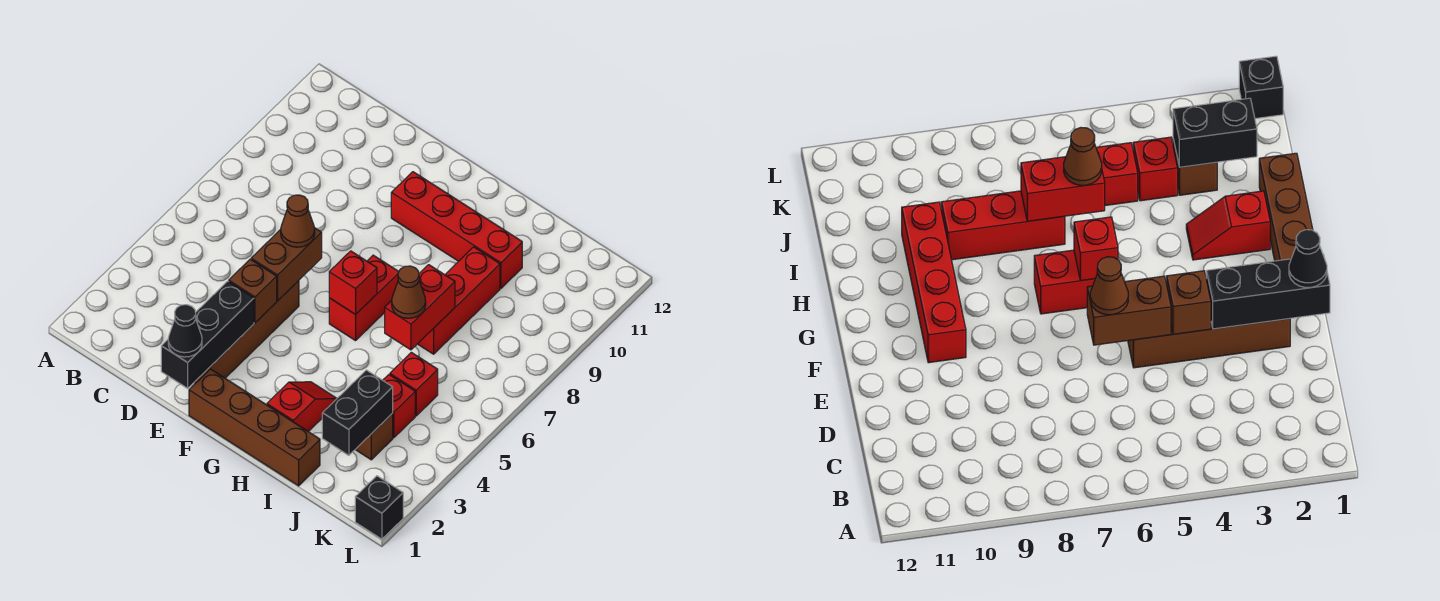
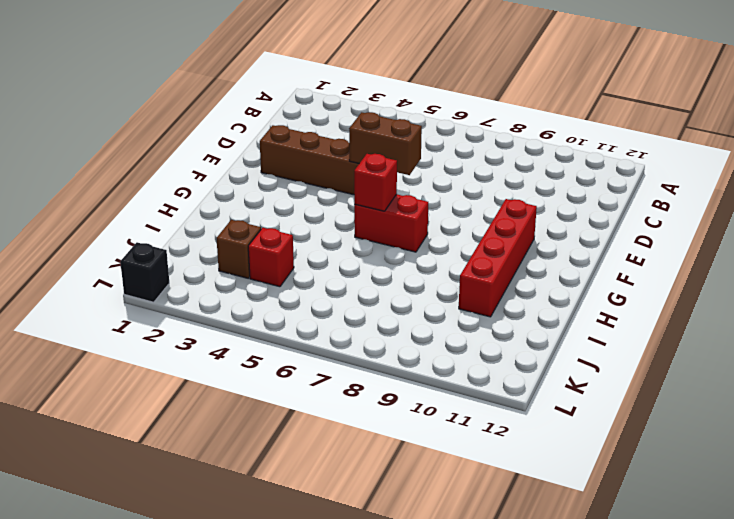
none -> brown 1x4 brick [189,369,320,486]
none -> red 1x2 slope [267,382,337,432]
none -> red 1x3 brick [418,247,500,354]

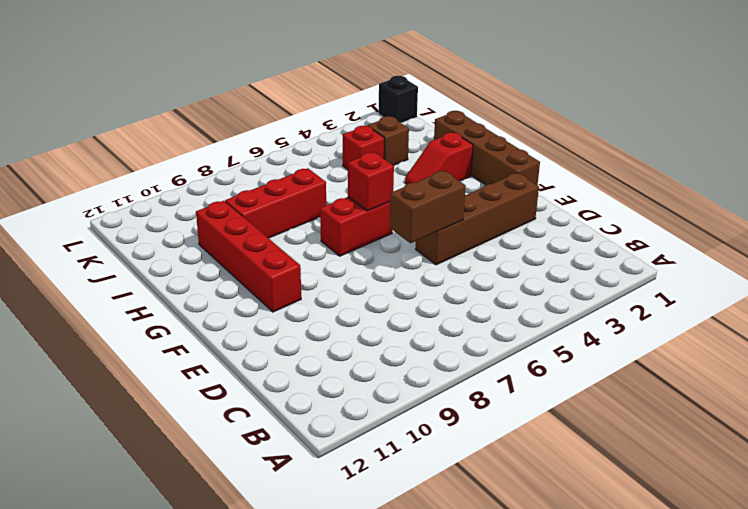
none -> red 1x1 brick [390,352,438,416]
none -> black 1x3 brick [161,281,254,388]
none -> brown 1x1 brick [229,259,277,323]

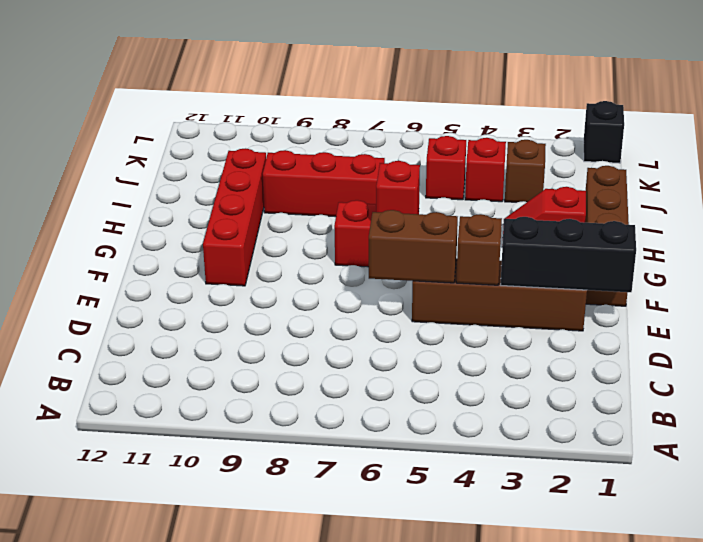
none -> red 1x2 brick [385,265,455,350]
none -> black 1x2 brick [322,370,393,455]
none -> black 1x1 cone [168,305,202,357]

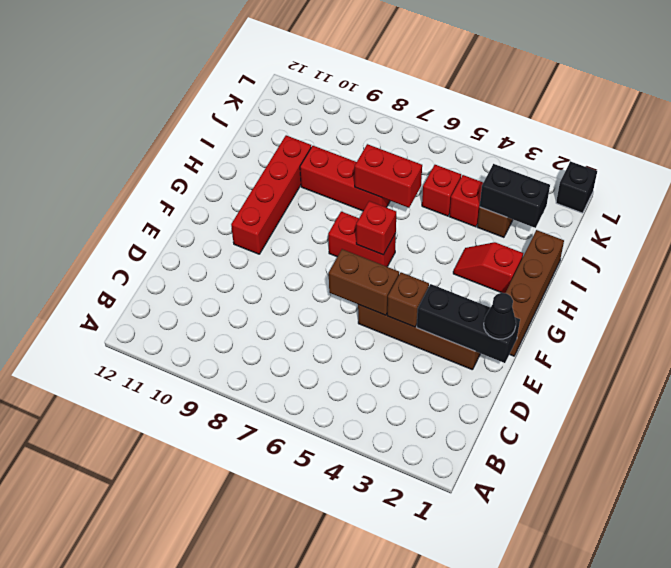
none -> brown 1x1 cone [281,195,315,247]
none -> brown 1x1 cone [392,266,426,318]

